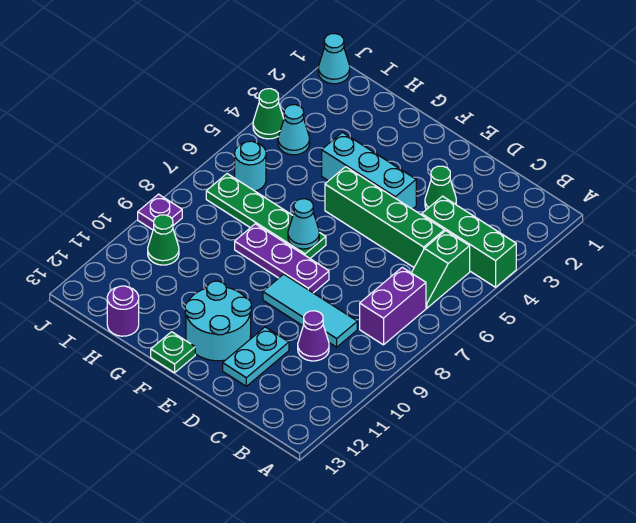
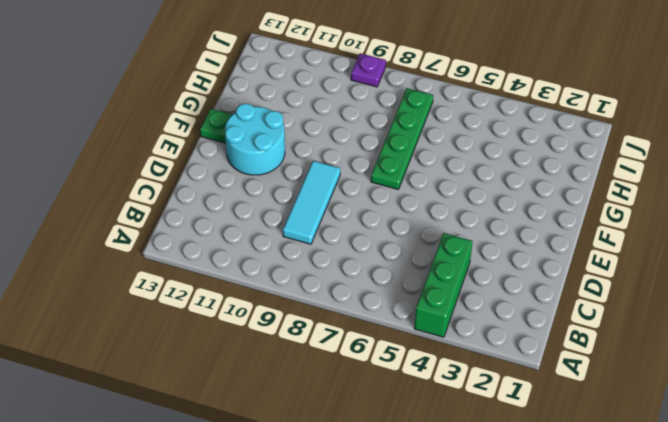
none -> green 1x2 slope [412,231,470,308]
none -> purple 1x2 brick [360,267,426,345]
none -> green 1x4 brick [325,167,444,267]

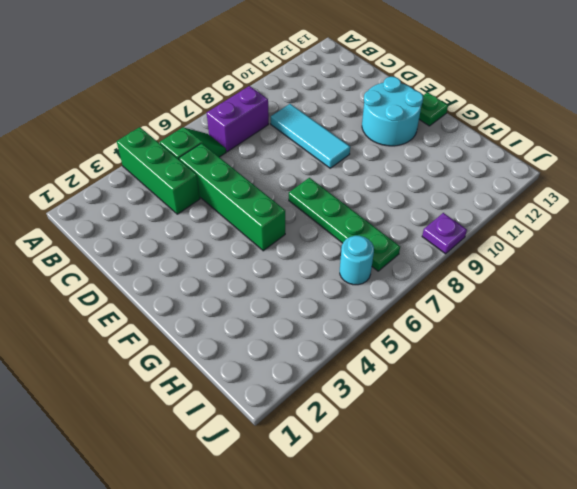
none -> purple 1x1 cone [298,311,329,361]
none -> green 1x1 cone [425,166,456,210]
none -> cyan 1x2 plate [223,327,289,386]

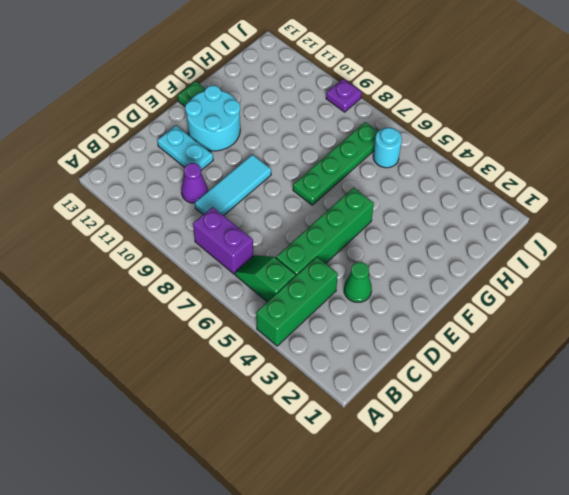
none -> cyan 1x3 brick [322,132,416,209]
none -> purple 1x3 plate [235,224,329,293]
none -> purple 1x1 round brick [107,286,139,336]

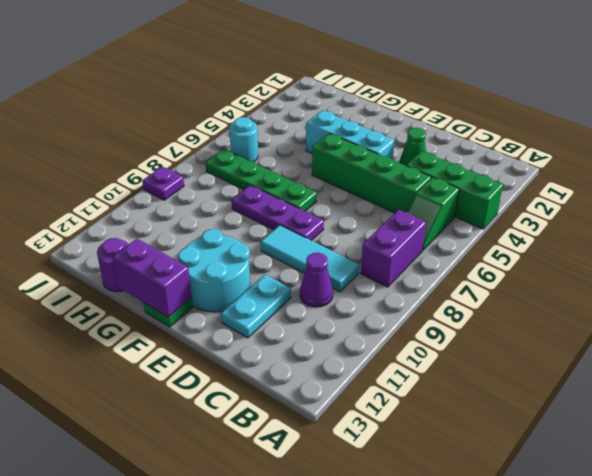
purple 1x2 brick [113,239,192,317] -> none
none -> cyan 1x1 cone [278,105,310,155]
none -> green 1x1 cone [148,215,179,265]
none -> cyan 1x1 cone [318,34,350,84]

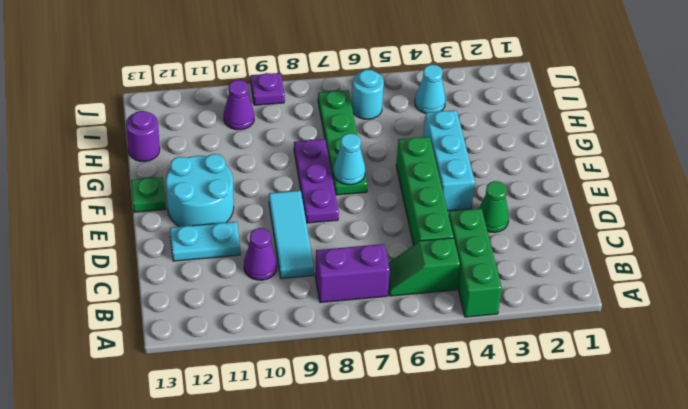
purple 1x1 cone [224,80,254,130] -> green 1x1 cone [148,215,179,265]
none -> cyan 1x1 cone [318,34,350,84]
none -> green 1x1 cone [253,89,284,139]

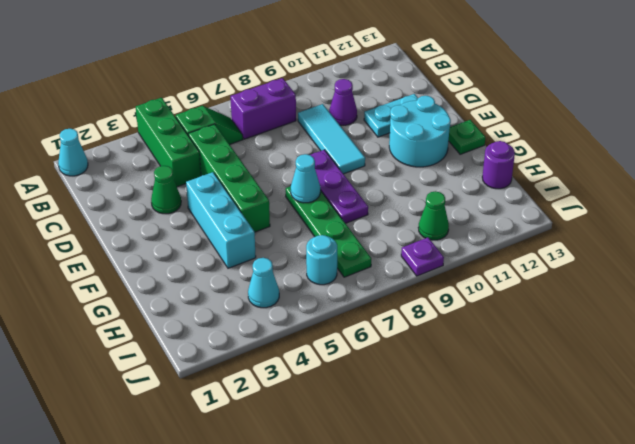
cyan 1x1 cone [58,129,88,176] -> cyan 1x1 cone moved to [318,34,350,84]
none -> green 1x1 cone [253,89,284,139]

